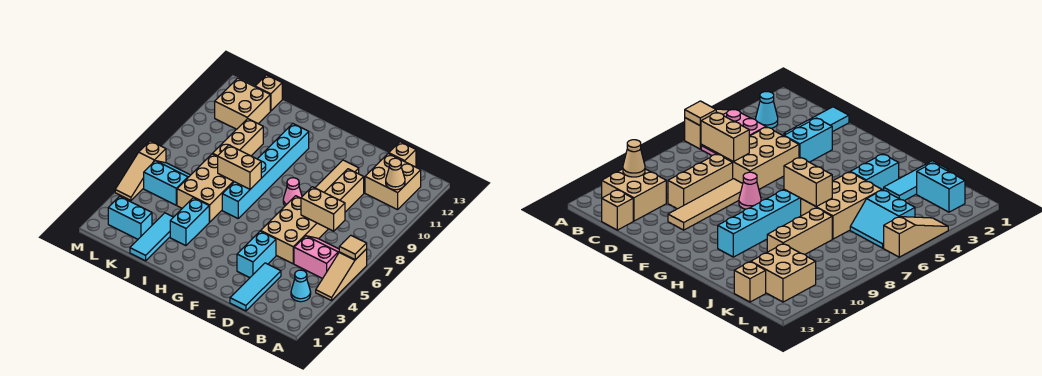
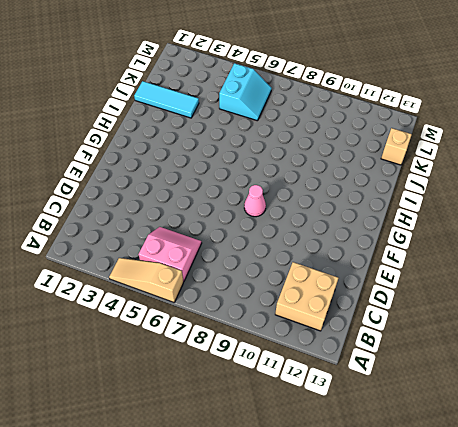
pink 2x2 slope [139,227,202,282] -> pink 2x2 slope turned to [294,236,339,279]
none -> cyan 1x1 cone [291,270,311,302]
none -> tan 1x1 brick [389,142,416,167]
none -> cyan 1x3 tile [230,263,281,311]

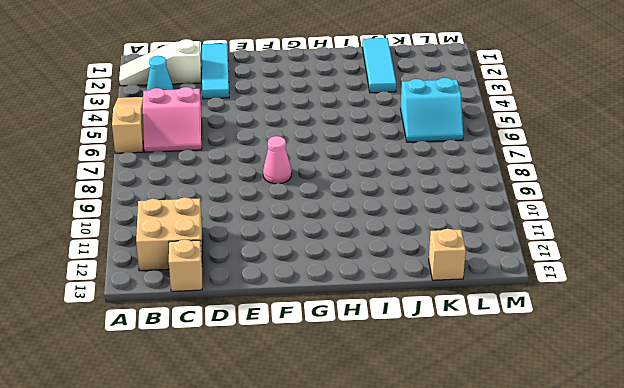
white 1x3 slope [119,39,201,86] -> none
none -> tan 2x3 brick [261,196,328,264]
none -> tan 1x3 brick [324,169,364,212]
none -> cyan 1x2 brick [237,231,276,278]

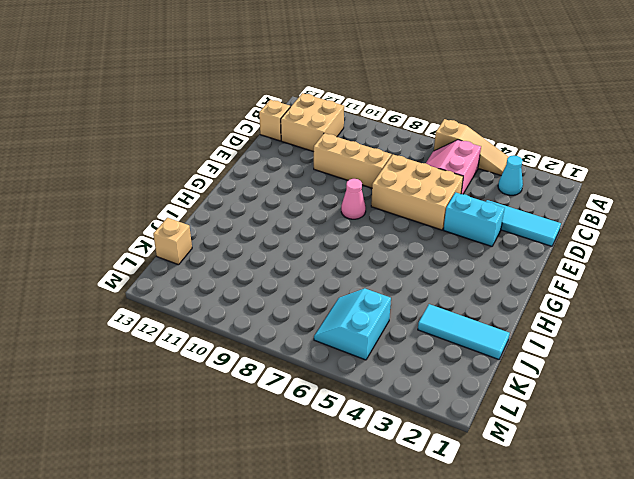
none -> tan 1x4 tile [315,160,359,192]
none -> cyan 1x6 brick [222,124,309,218]
none -> cyan 1x2 brick [170,198,209,246]

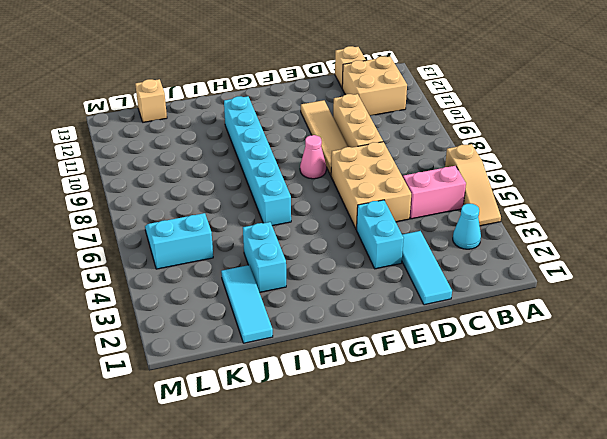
none -> tan 2x3 brick [177,154,234,222]
none -> tan 1x3 brick [213,119,263,157]
none -> cyan 1x2 brick [108,196,152,239]

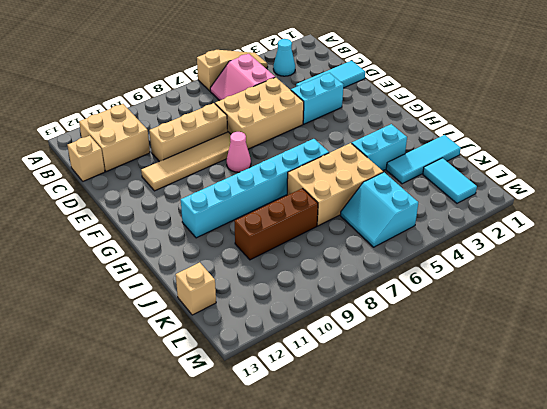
brown 1x3 brick [234,188,318,260] -> tan 1x3 brick [213,119,263,157]
cyan 1x2 tile [423,158,477,203] -> cyan 1x2 brick [108,196,152,239]
none -> tan 2x2 brick [215,78,270,129]
none -> tan 1x3 slope [115,141,166,200]
none -> tan 1x1 tile [339,235,367,260]

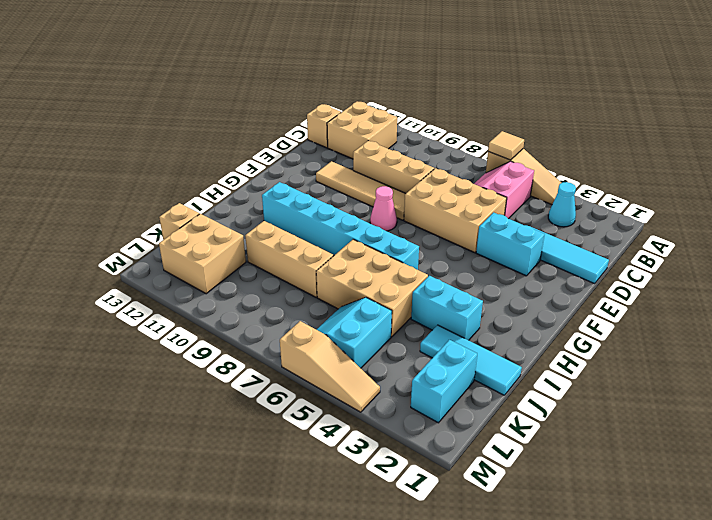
none -> tan 1x1 cone [386,158,405,190]
none -> tan 1x2 brick [301,187,345,231]
none -> tan 1x2 brick [218,145,261,189]

